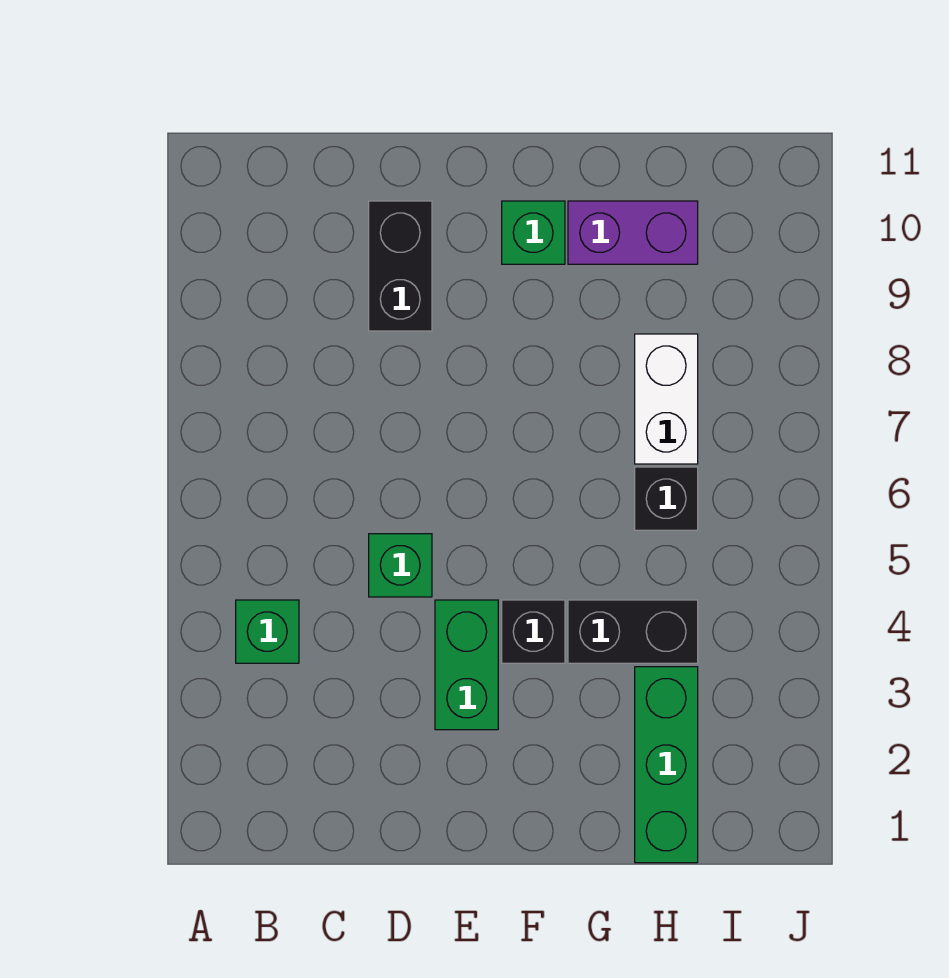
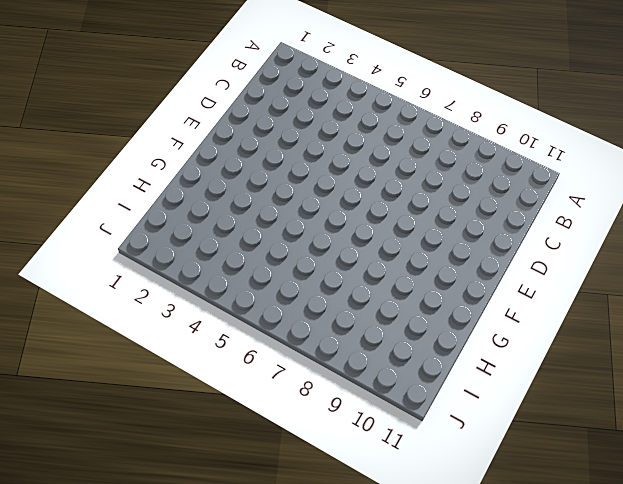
none -> green 1x1 brick [236,600,299,663]
none -> green 1x1 brick [369,534,432,597]

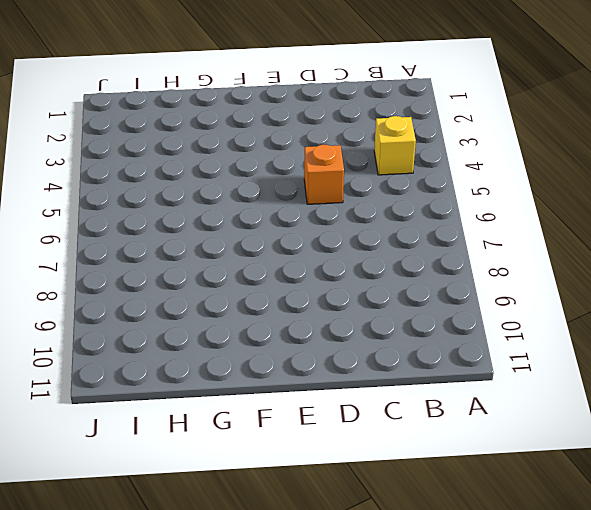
yellow 1x1 brick [374,116,416,175] -> green 1x1 brick [236,600,299,663]
orange 1x1 brick [304,145,344,204] -> green 1x1 brick [369,534,432,597]
none -> black 1x2 brick [369,201,432,331]
none -> green 1x2 brick [435,600,498,730]

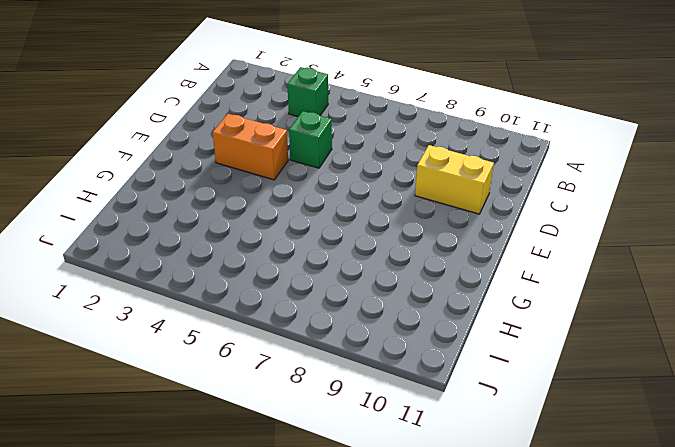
yellow 1x2 brick [415,145,494,214] -> black 1x2 brick [369,201,432,331]
orange 1x2 brick [213,114,288,180] -> green 1x2 brick [435,600,498,730]
none -> black 1x1 brick [502,600,565,663]
none -> green 1x1 brick [502,201,565,264]

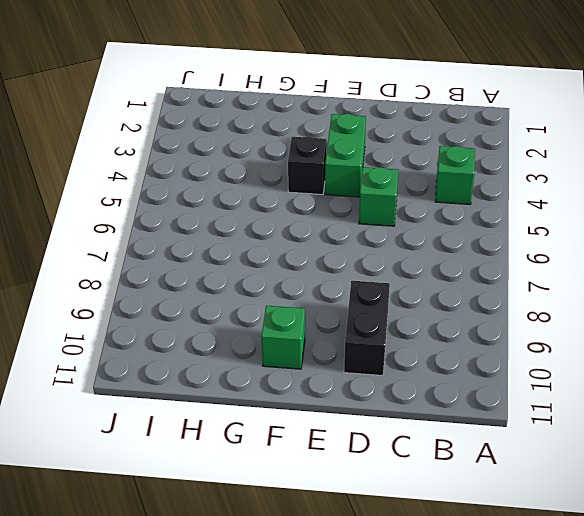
none -> black 1x2 brick [568,600,698,663]
none -> purple 1x2 brick [568,201,698,264]

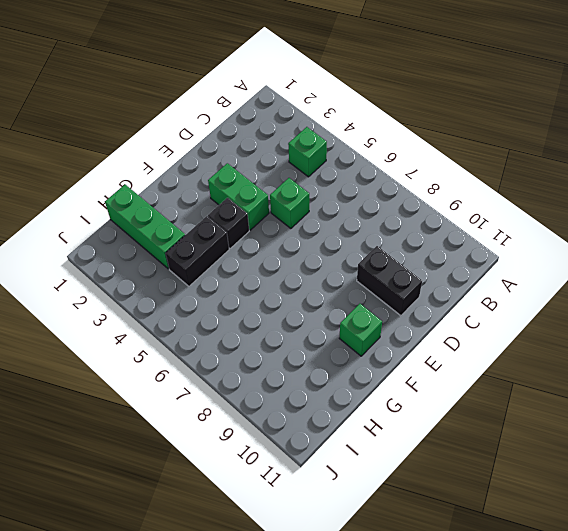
none -> purple 1x2 brick [568,201,698,264]
none -> black 1x1 brick [635,467,698,530]

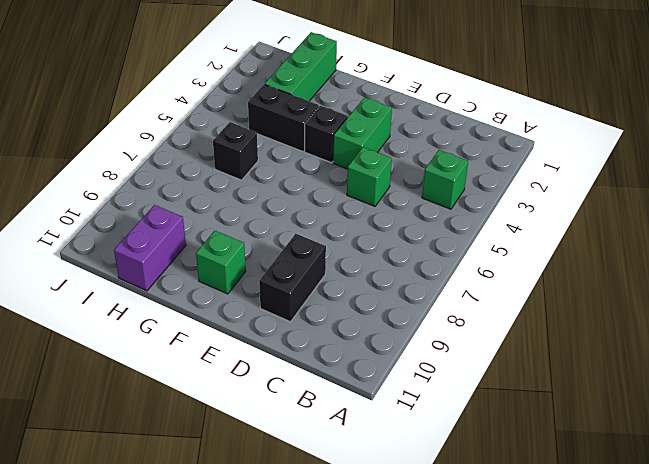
purple 1x2 brick [114,205,186,291] -> purple 1x2 brick turned to [568,201,698,264]
none -> white 1x2 brick [635,334,698,464]

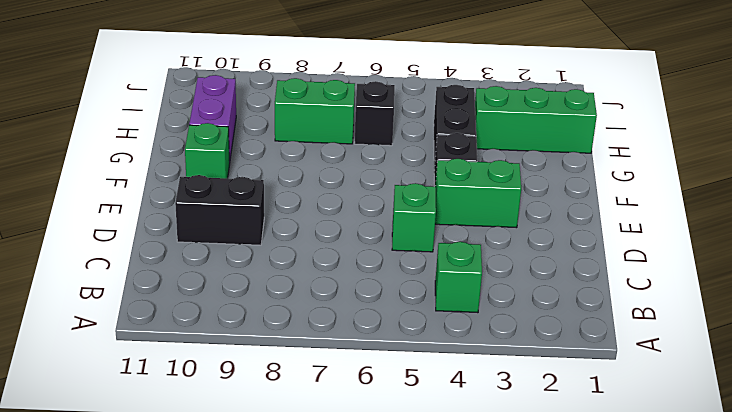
green 1x2 brick [275,78,355,144] -> white 1x2 brick [635,334,698,464]

